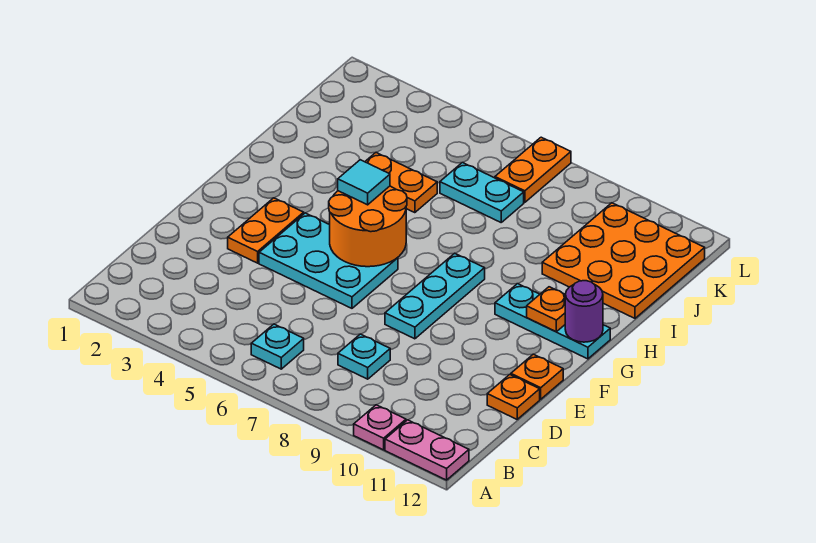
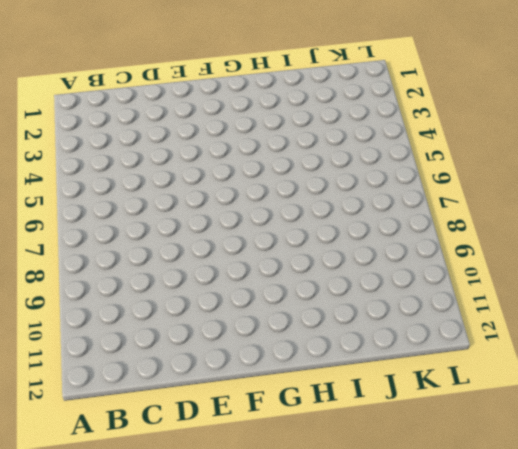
none -> pink 1x1 plate [354,405,406,450]
none -> pink 1x2 plate [385,420,469,480]
none -> cyan 1x1 plate [251,324,304,369]

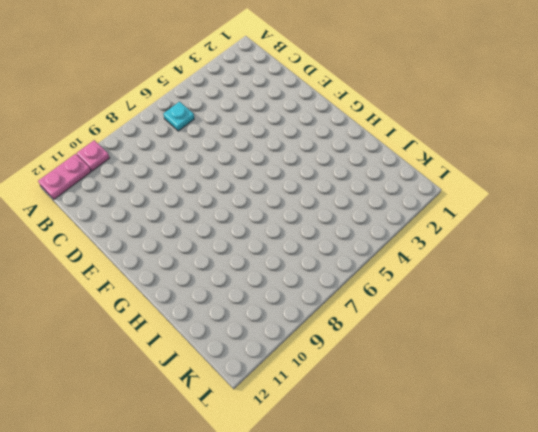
none -> cyan 1x1 plate [338,334,390,379]
none -> orange 1x1 plate [487,375,540,419]
none -> orange 1x2 plate [228,198,304,263]

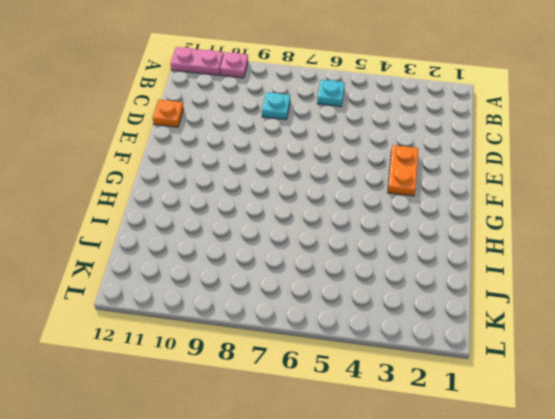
none -> cyan 2x3 plate [259,213,398,308]
none -> cyan 1x3 plate [385,253,485,339]
none -> orange 1x1 plate [511,354,563,399]

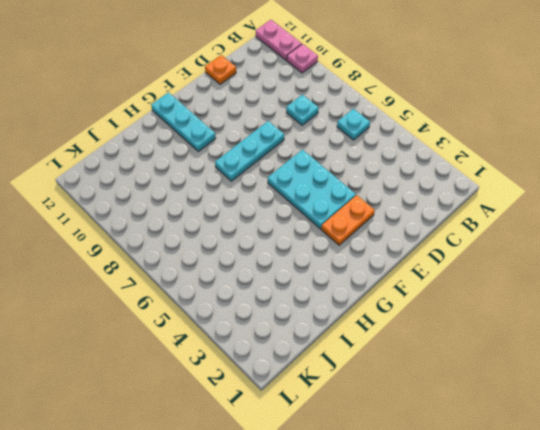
none -> orange 1x1 plate [511,354,563,399]
none -> orange 1x2 plate [365,152,437,213]
none -> orange 3x3 plate [542,203,705,318]

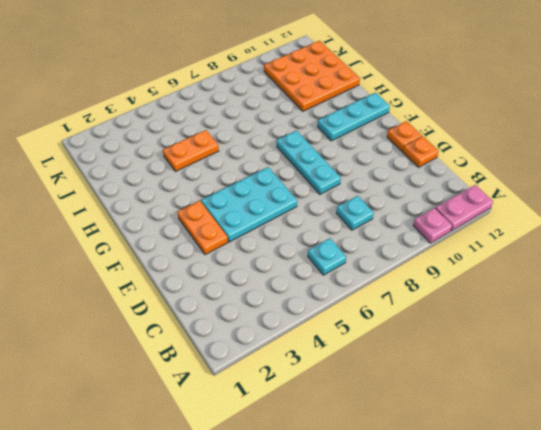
none -> cyan 1x2 plate [440,163,524,222]
none -> orange 1x2 plate [495,137,571,202]
none -> orange 2x2 round brick [329,186,407,267]

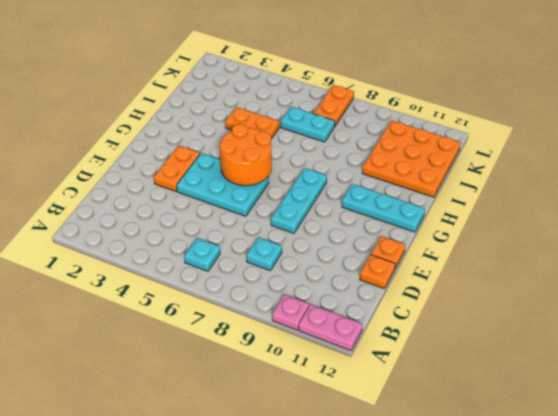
none -> orange 1x1 plate [527,287,565,332]
none -> purple 1x1 round brick [565,281,603,342]
none -> cyan 1x1 tile [338,160,390,205]

